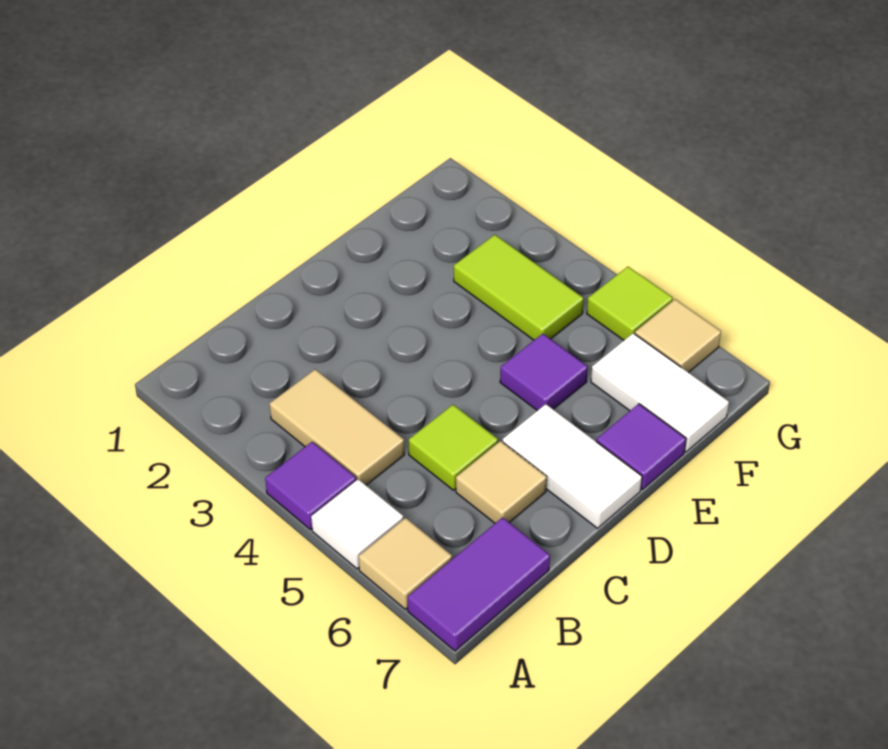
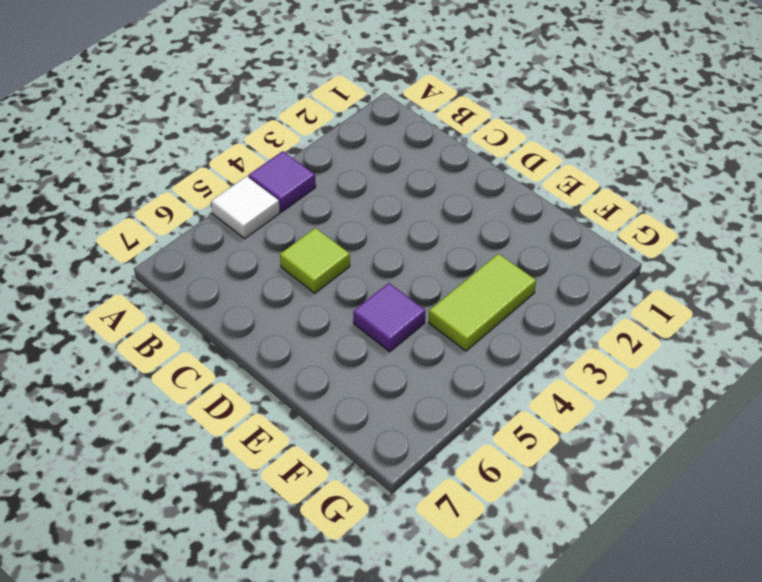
none -> tan 1x1 tile [359,518,452,609]
none -> purple 1x2 tile [407,517,550,651]
none -> tan 1x2 tile [270,369,404,485]

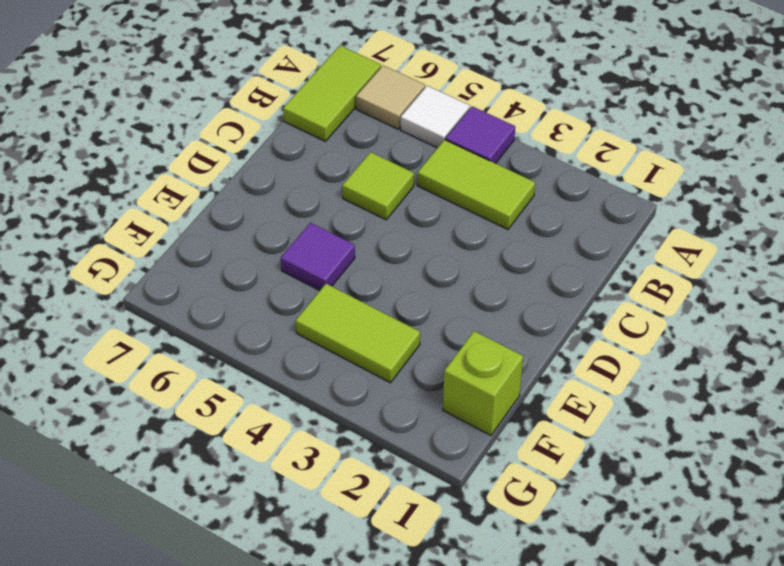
lime 1x2 tile [283,46,381,141] -> purple 1x2 tile [407,517,550,651]
lime 1x2 tile [417,140,535,229] -> tan 1x2 tile [270,369,404,485]
lime 1x1 brick [443,331,523,435] -> none
none -> tan 1x1 tile [456,441,547,523]
none -> white 1x2 tile [503,404,642,528]
none -> purple 1x1 tile [596,404,686,490]

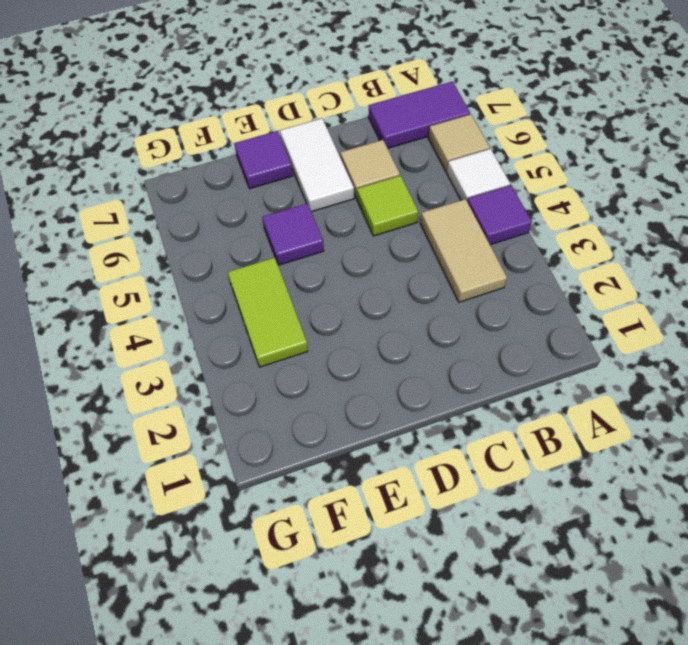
none -> white 1x2 tile [591,333,729,452]
none -> lime 1x1 tile [587,267,673,340]
none -> tan 1x1 tile [635,299,721,373]

